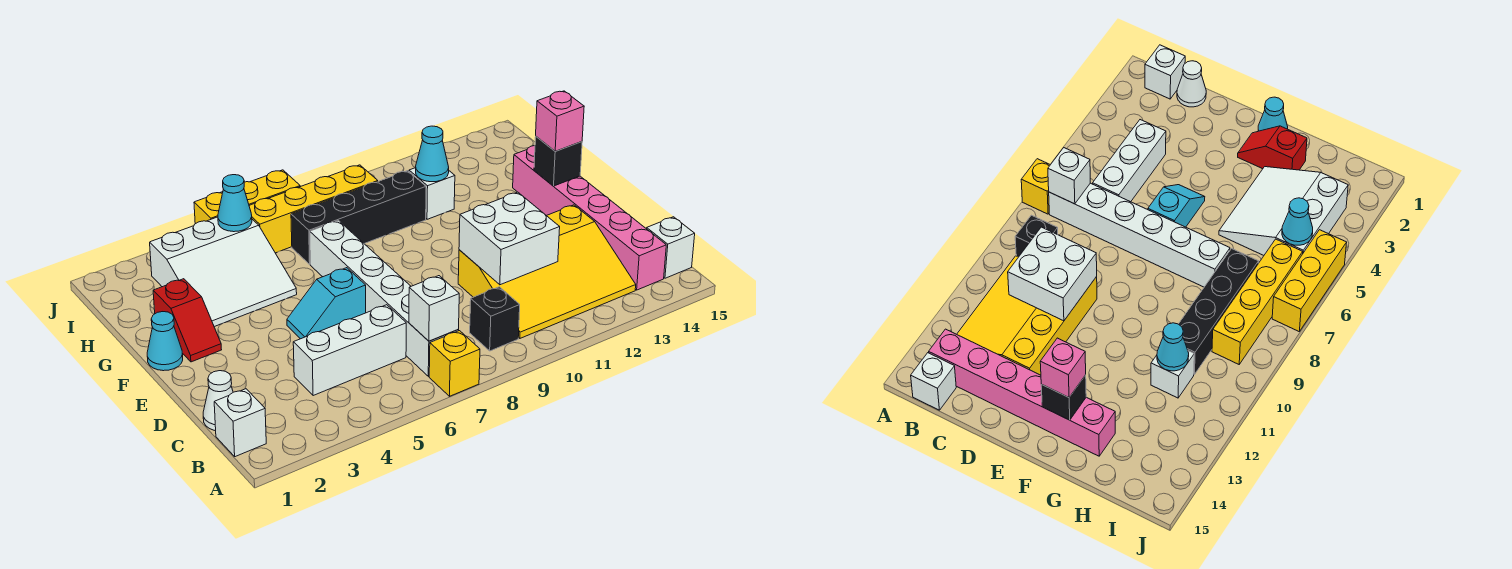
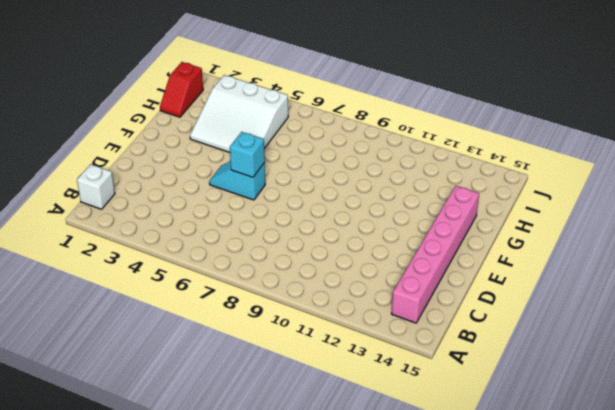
cyan 1x1 brick [230,132,265,177] -> none
red 1x2 slope [160,62,203,117] -> red 1x2 slope moved to [153,279,222,362]
none -> yellow 1x1 brick [429,331,480,396]
none -> white 1x6 brick [310,221,459,376]
none -> black 1x1 brick [470,287,520,351]

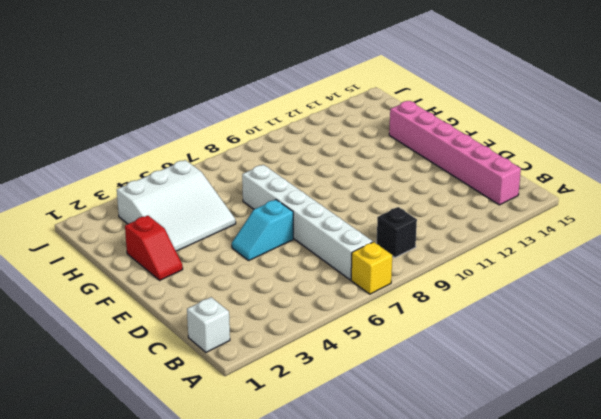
none -> yellow 3x4 slope [458,205,636,338]
none -> white 1x1 brick [647,217,695,278]
none -> white 1x1 cone [203,371,233,431]

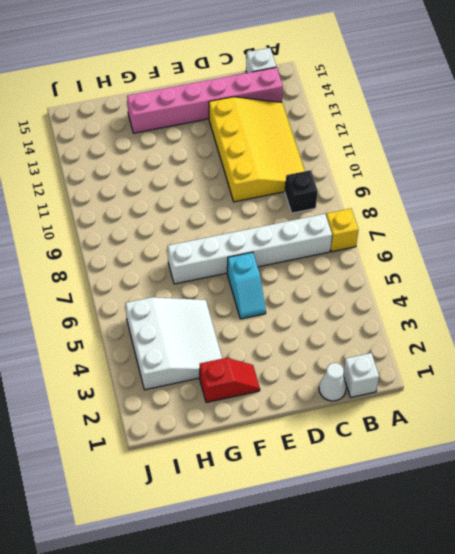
none -> white 1x3 brick [293,305,406,396]
none -> cyan 1x1 cone [147,312,183,371]
none -> black 1x4 brick [291,171,426,264]

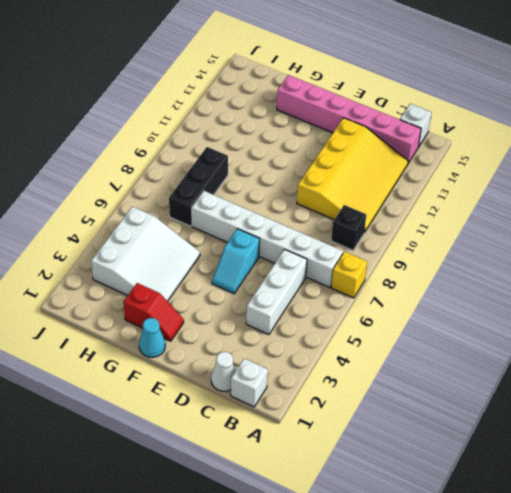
black 1x3 brick [169,147,228,226] -> black 1x4 brick [291,171,426,264]
none -> white 1x1 brick [409,168,455,219]
none -> yellow 1x4 brick [249,165,378,253]
none -> yellow 1x3 brick [194,170,300,224]

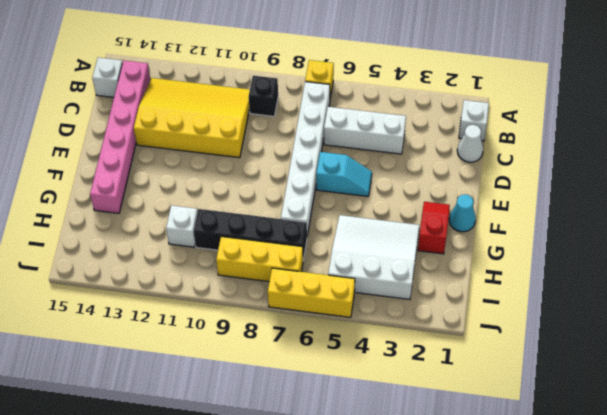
yellow 1x3 brick [216,236,303,282] -> yellow 1x4 brick [249,165,378,253]
none -> white 1x1 brick [409,276,459,341]
none -> white 2x2 brick [459,192,560,285]
none -> black 1x1 brick [534,137,582,186]

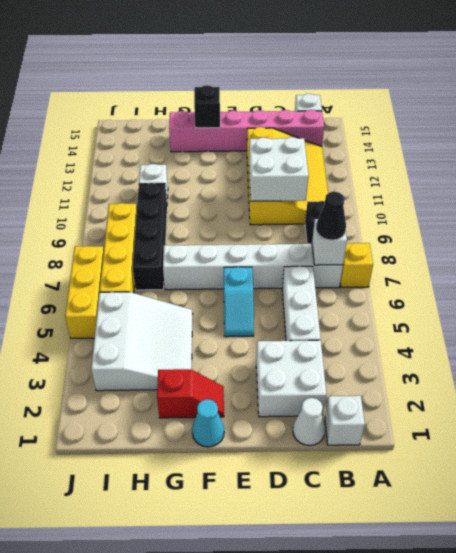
black 1x1 cone [316,192,346,240] -> none
white 2x2 brick [256,340,327,417] -> none
none -> cyan 1x1 cone [416,126,449,182]
none -> cyan 1x1 cone [218,175,252,232]
none -> pink 1x1 brick [536,91,584,151]

